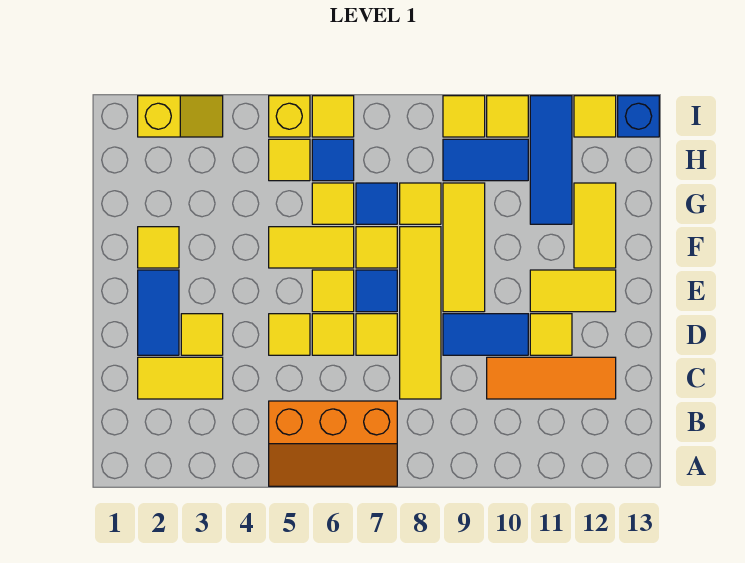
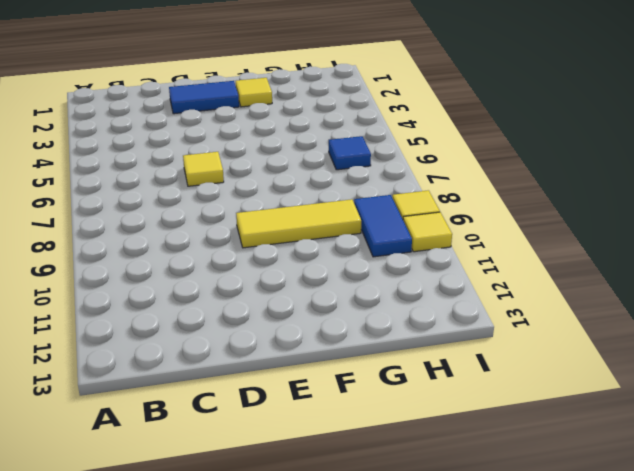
none -> orange 2x3 slope [269,401,397,486]
none -> yellow 1x2 tile [138,357,223,399]
none -> yellow 1x4 tile [400,227,441,399]
none -> orange 1x3 tile [487,357,616,399]

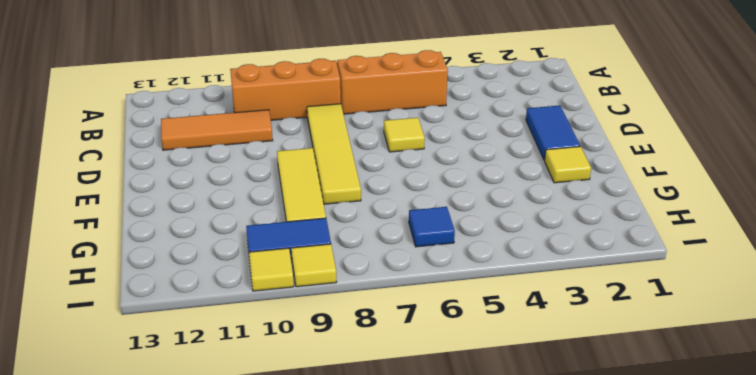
orange 1x3 brick [230,59,341,120] -> none
none -> yellow 1x2 tile [138,357,223,399]
none -> yellow 1x1 tile [181,314,223,355]
none -> yellow 1x1 tile [269,314,310,355]
none -> yellow 1x1 tile [356,314,397,355]

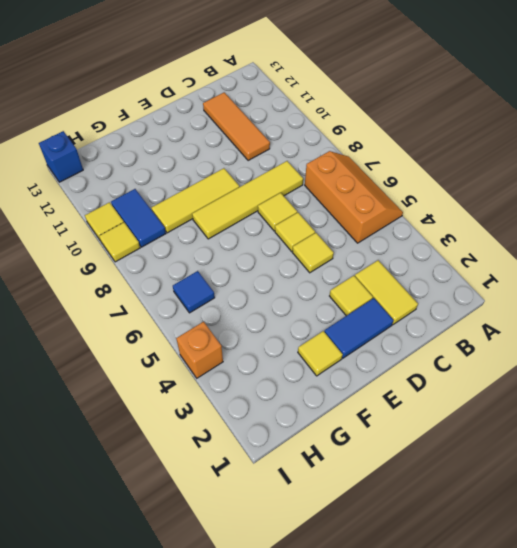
orange 1x1 brick [176,322,223,378] -> none
none -> blue 1x2 tile [443,314,528,355]
none -> yellow 1x1 tile [530,314,572,355]
none -> yellow 1x1 tile [312,270,354,312]
none -> blue 1x1 tile [356,270,397,312]

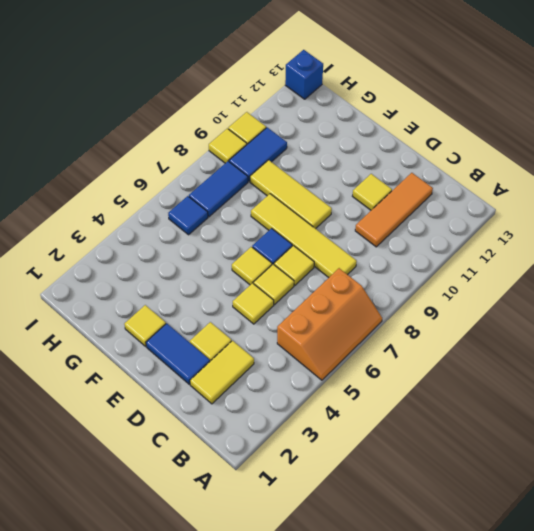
blue 1x2 tile [189,161,248,217] -> blue 1x2 tile moved to [443,314,528,355]
none -> yellow 1x2 tile [530,270,616,312]
none -> yellow 1x2 tile [269,227,354,268]
none -> yellow 1x1 tile [356,227,397,268]
none -> yellow 1x2 tile [574,183,616,268]

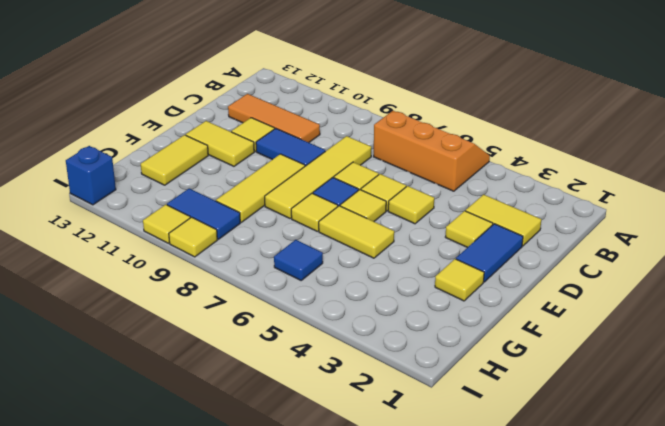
none -> yellow 1x1 tile [312,183,354,224]
none -> blue 1x1 tile [356,183,397,224]
none -> yellow 1x1 tile [400,183,441,224]
none -> blue 1x3 tile [530,96,572,224]

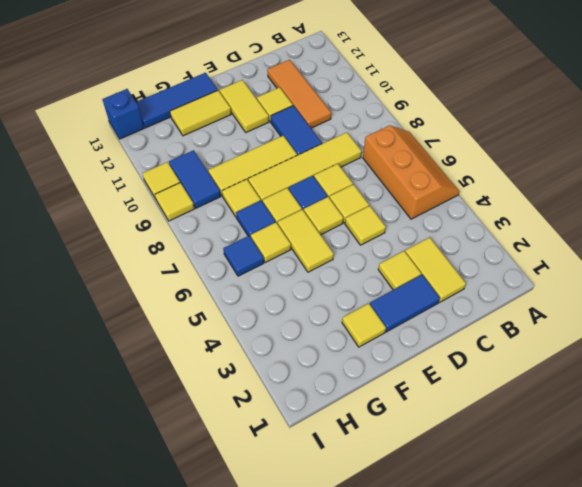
blue 1x3 tile [136,73,218,128] -> blue 1x3 tile moved to [530,96,572,224]
none -> yellow 1x1 tile [269,139,310,181]
none -> yellow 1x2 slope [138,96,223,137]
none -> yellow 1x1 brick [269,96,310,137]
none -> yellow 1x1 tile [312,96,354,137]

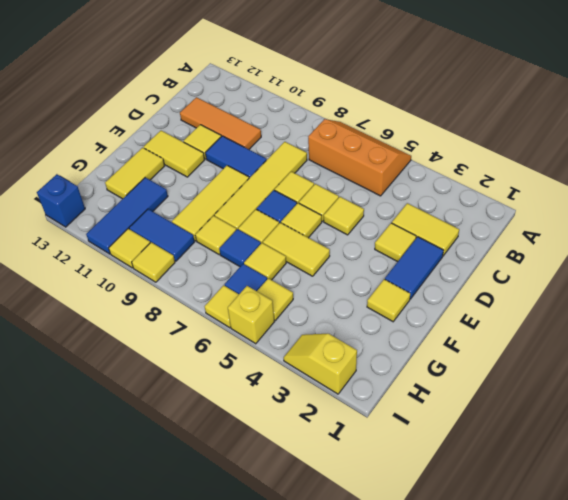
none -> yellow 1x1 tile [574,96,616,137]

